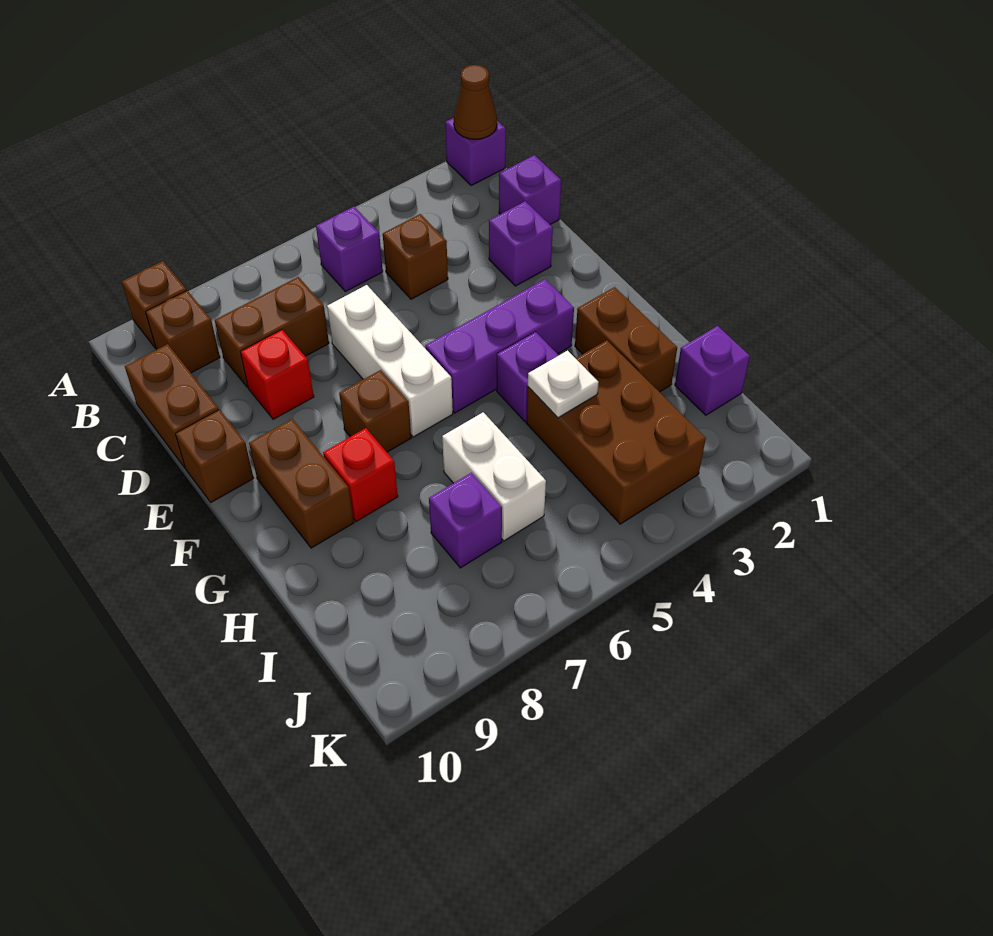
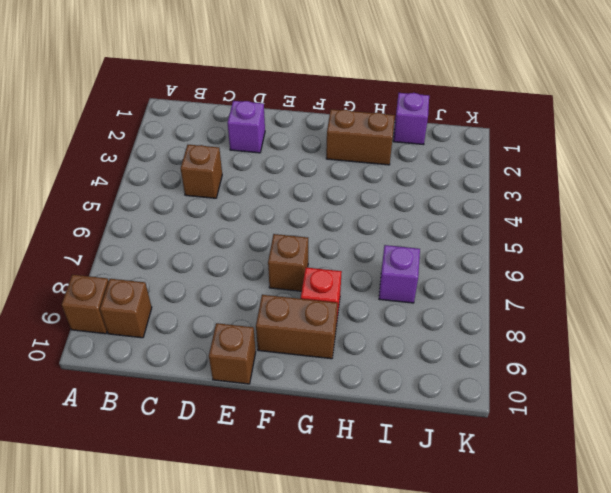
none -> purple 1x1 brick [445,118,506,186]
none -> purple 1x1 brick [316,207,383,292]
none -> purple 1x1 brick [499,155,561,224]

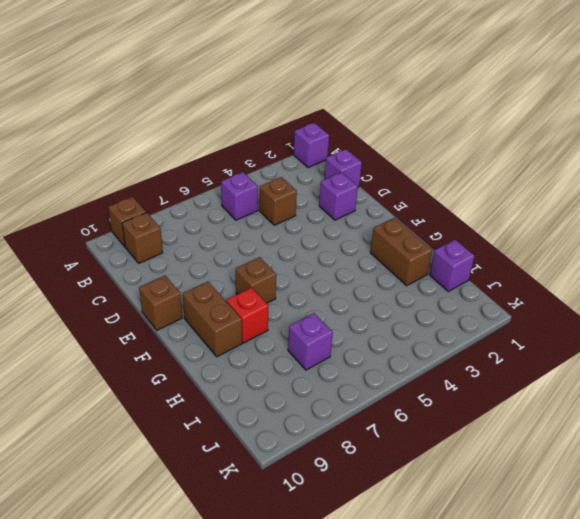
none -> brown 1x2 brick [215,277,329,387]
none -> brown 1x2 brick [125,344,219,468]
none -> white 1x3 brick [327,285,453,437]

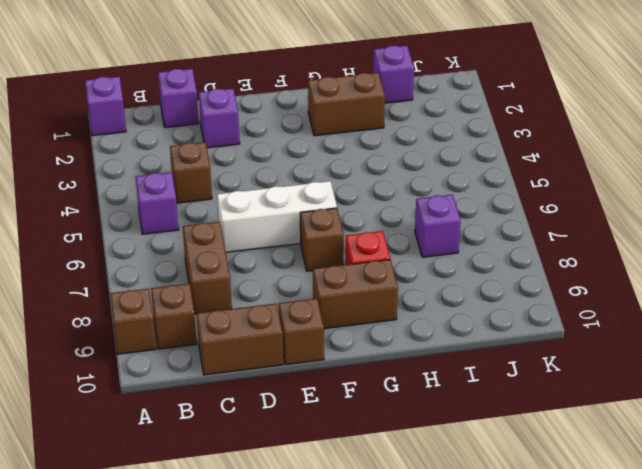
none -> red 1x1 brick [240,330,314,419]
none -> purple 1x3 brick [425,279,574,413]
none -> purple 1x1 brick [497,332,559,422]

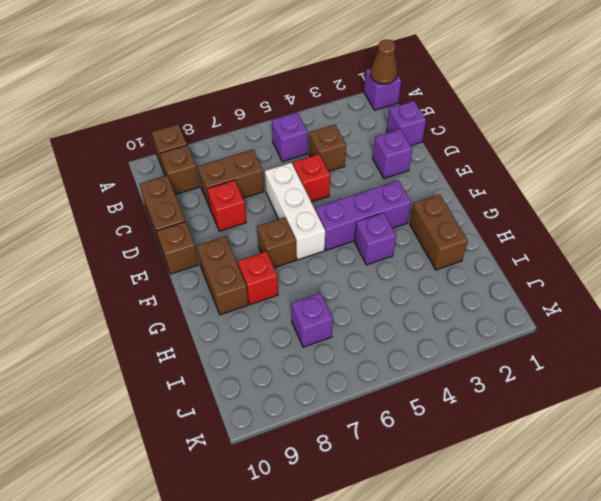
red 1x1 brick [293,154,330,202] -> none
none -> brown 2x3 brick [526,341,706,524]
none -> white 1x2 brick [442,412,546,541]
none -> purple 1x1 brick [675,326,750,415]

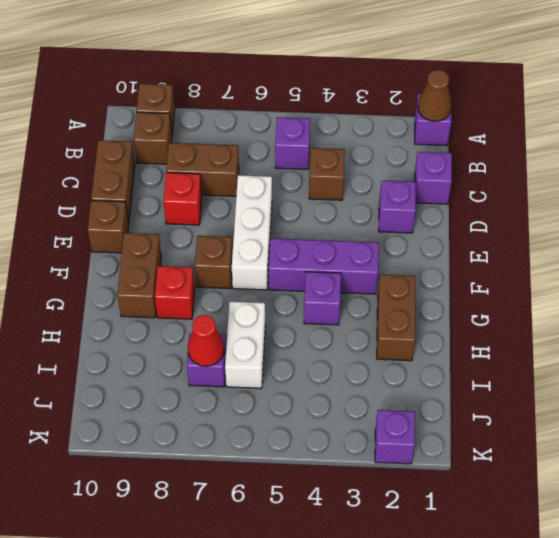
red 1x1 cone [188,315,224,366] -> none
purple 1x1 brick [375,410,415,464] -> purple 1x1 brick moved to [675,326,750,415]
none -> brown 2x3 brick [526,341,706,524]
none -> white 1x1 plate [528,351,599,418]

